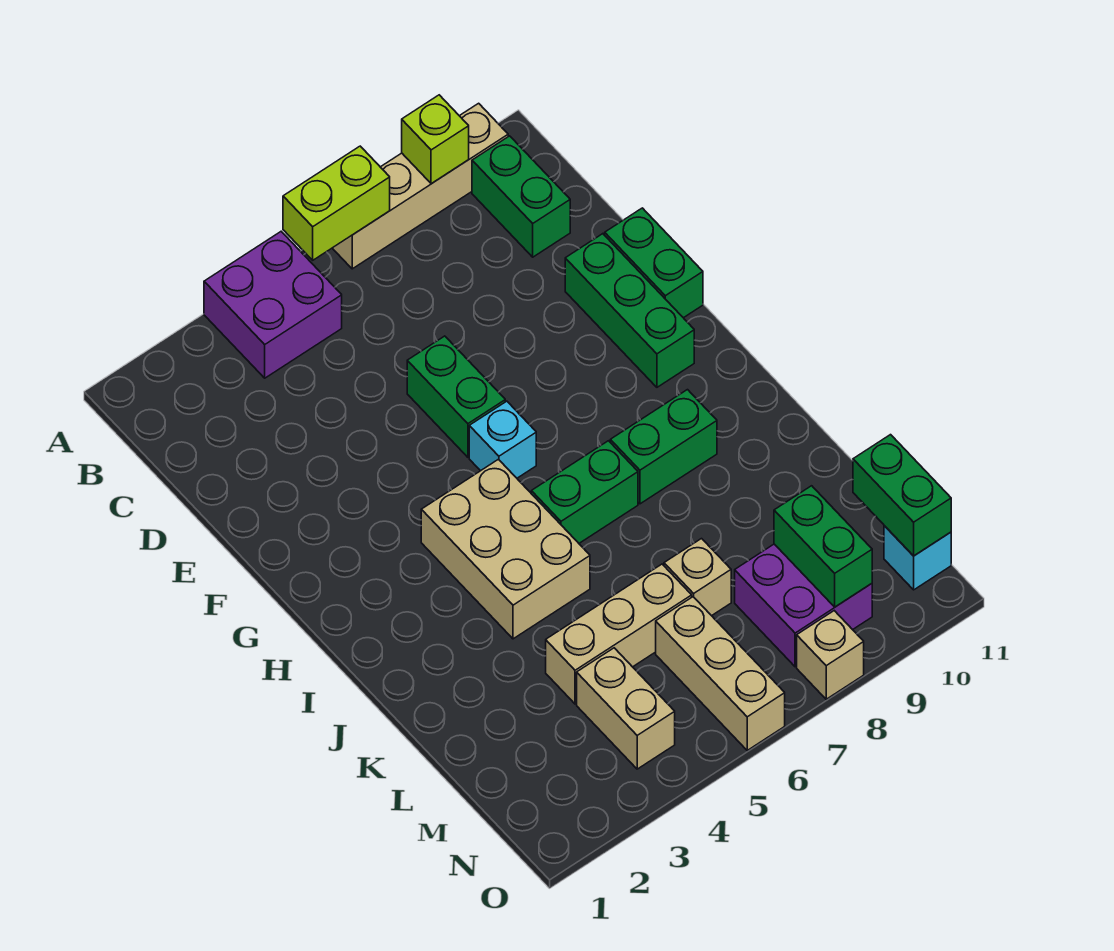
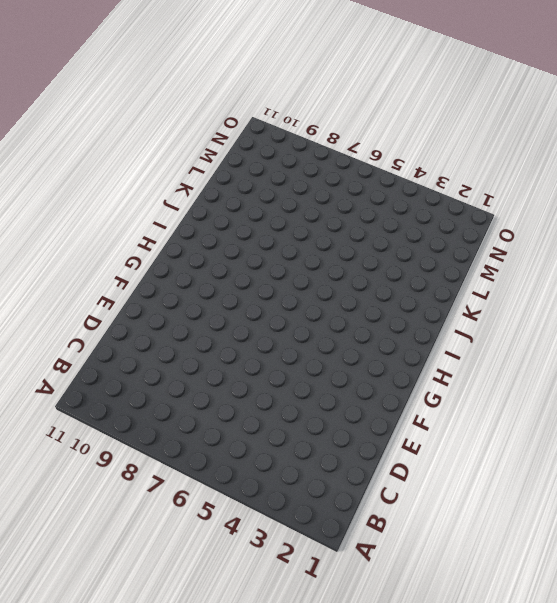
none -> purple 2x2 brick [204,232,342,378]
none -> tan 1x4 brick [333,103,508,269]
none -> green 1x2 brick [472,136,570,257]

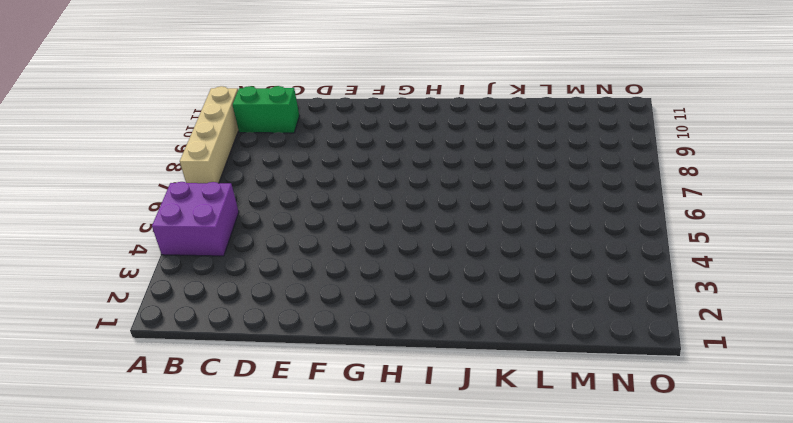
none -> green 1x2 brick [407,336,505,457]
none -> green 1x3 brick [565,234,694,387]
none -> green 1x2 brick [605,208,703,318]

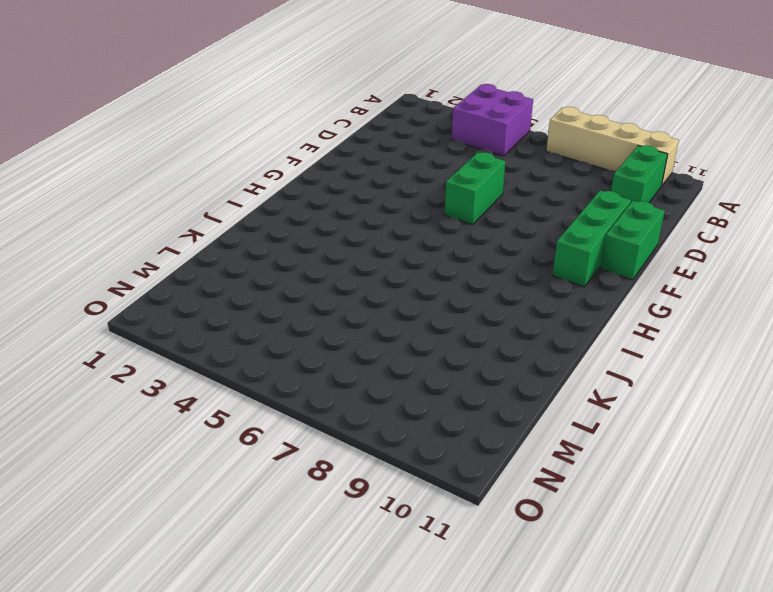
none -> cyan 1x1 brick [469,401,536,478]
none -> tan 2x3 brick [421,459,590,639]
none -> green 1x2 brick [531,441,638,543]

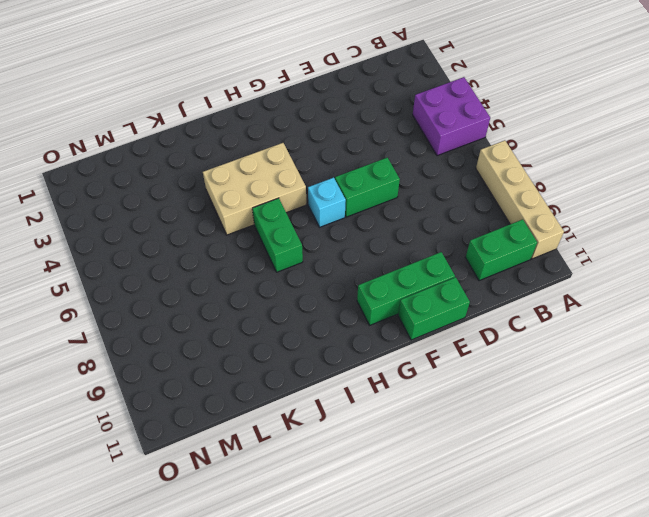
none -> green 1x2 brick [610,390,717,504]
none -> tan 1x3 brick [546,564,692,704]
none -> tan 1x1 brick [664,539,731,616]

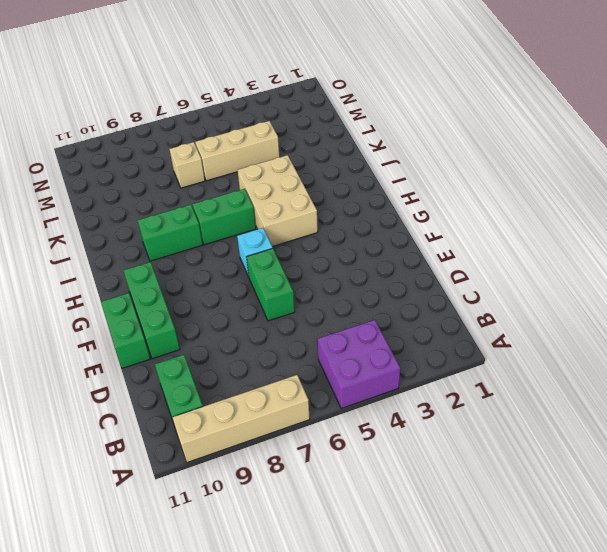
none -> tan 1x2 brick [577,648,675,769]
none -> tan 1x3 brick [656,597,785,750]
none -> purple 2x2 brick [735,544,872,667]

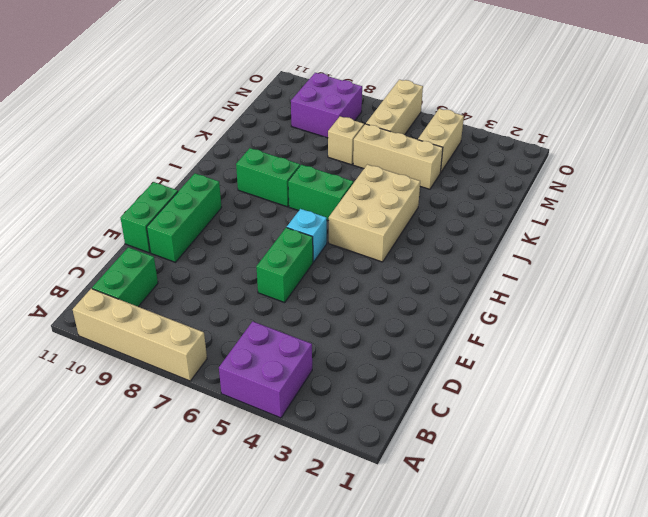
none -> cyan 1x1 brick [884,526,951,590]
none -> tan 1x1 brick [797,611,864,699]
none -> lime 1x2 brick [283,146,390,260]

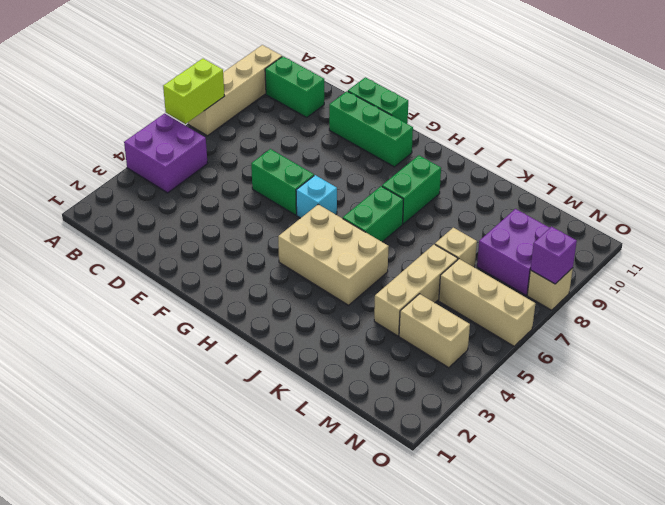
purple 1x1 brick [530,227,577,284] -> none
none -> cyan 1x1 brick [884,526,951,590]
none -> lime 1x1 brick [402,95,469,184]
none -> green 1x2 brick [774,486,872,607]

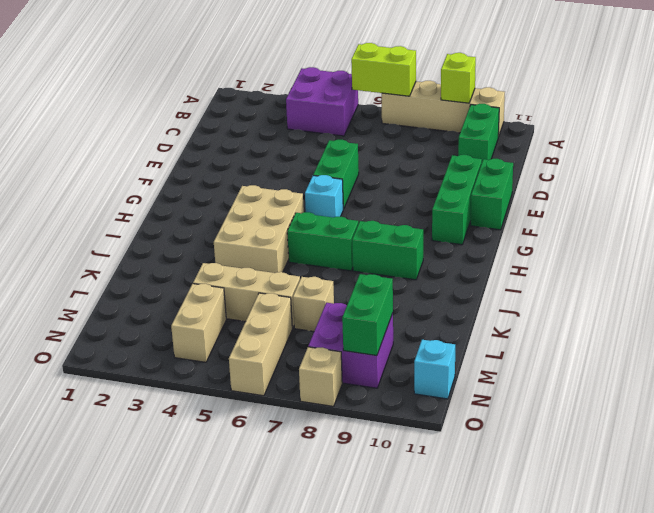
none -> green 1x2 brick [853,435,951,556]

